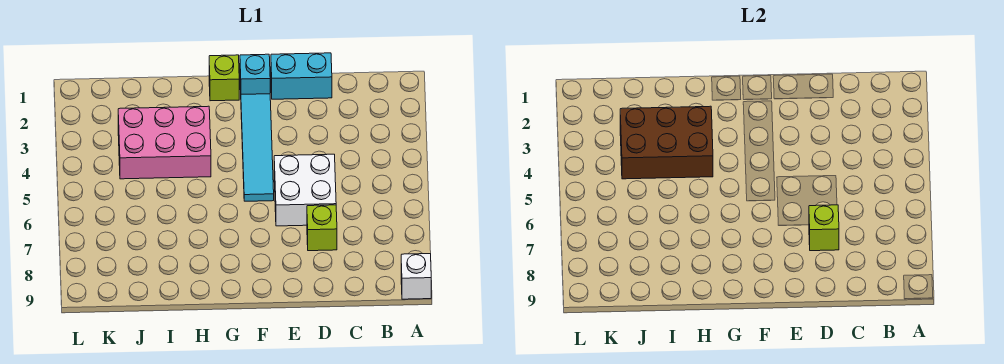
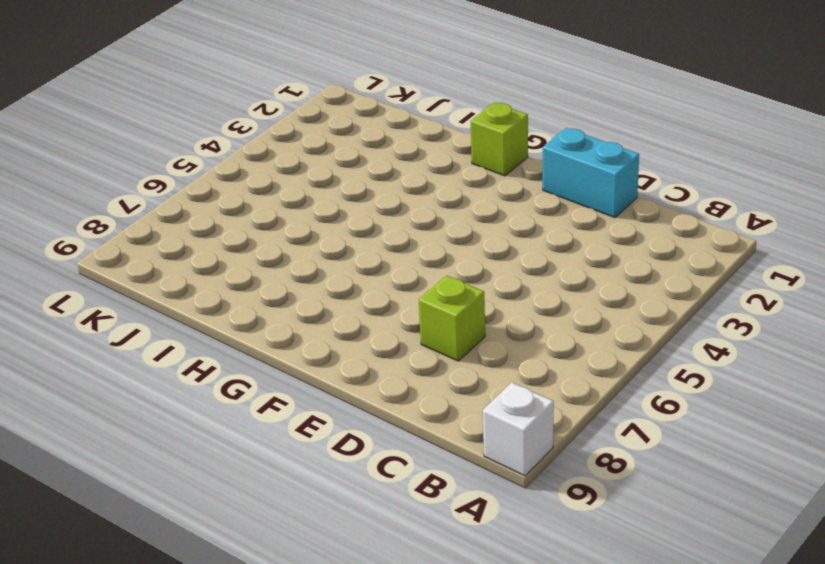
none -> white 2x2 brick [274,154,336,226]
none -> cyan 1x1 brick [240,54,270,94]

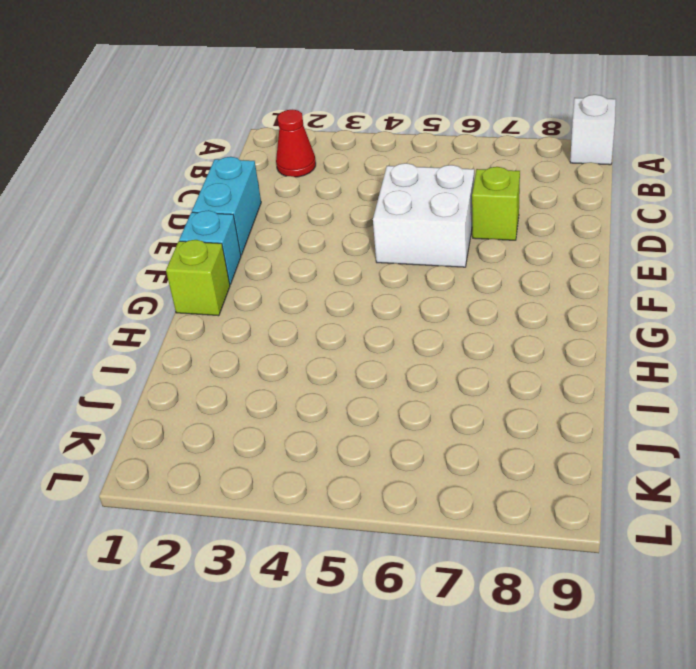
red 1x1 cone [276,110,316,177] -> none
none -> cyan 1x4 tile [241,94,274,201]
none -> pink 2x3 brick [118,106,211,179]

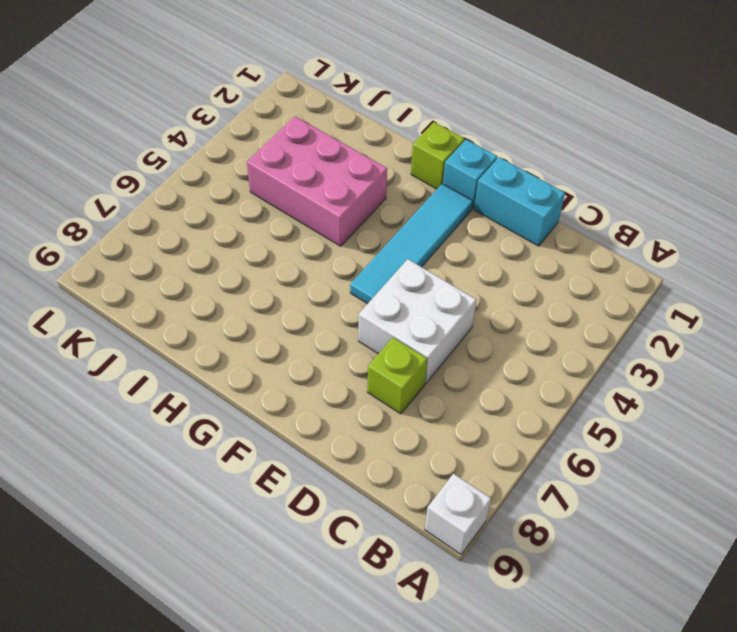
none -> lime 1x1 brick [809,205,839,251]
none -> brown 2x3 brick [620,106,713,179]

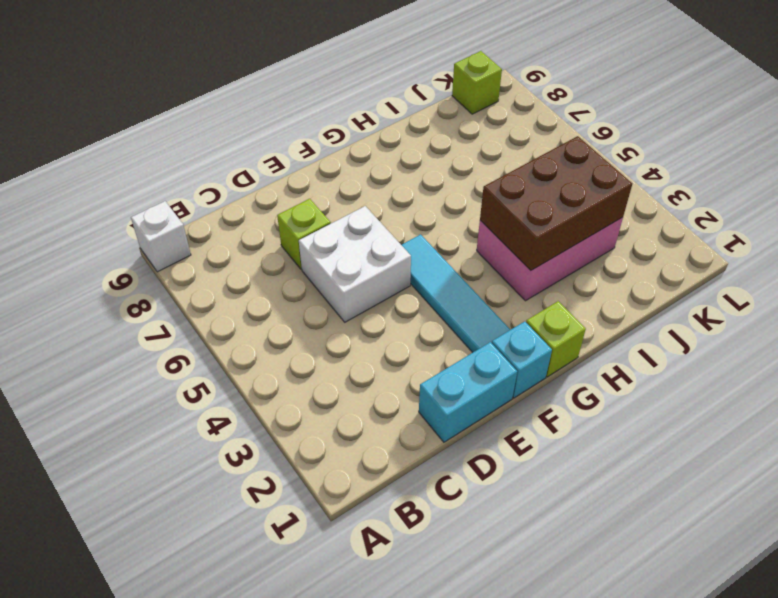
lime 1x1 brick [452,51,502,114] -> lime 1x1 brick moved to [809,205,839,251]

